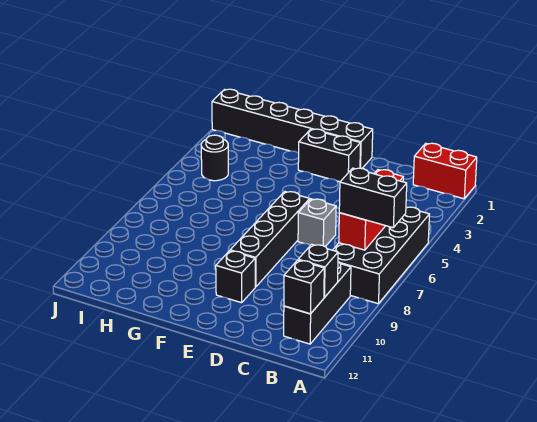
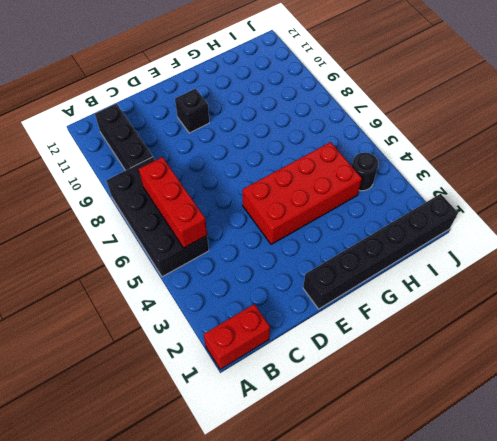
red 2x4 brick [242,142,362,244] -> none
none -> grey 1x1 brick [298,199,336,247]
none -> black 1x2 brick [298,129,361,182]
none -> black 1x4 brick [230,192,310,287]

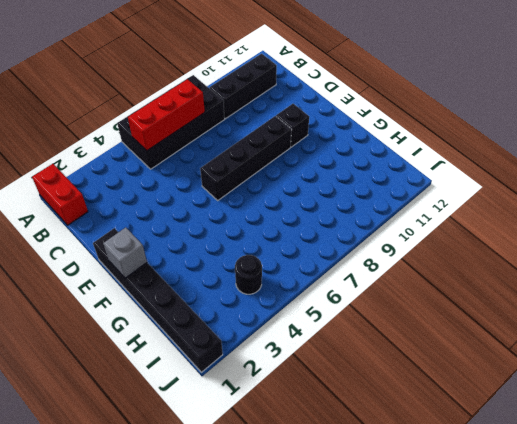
grey 1x1 brick [103,227,147,278] -> grey 1x1 brick moved to [298,199,336,247]
none -> black 1x2 brick [298,129,361,182]
none -> black 1x1 brick [298,244,338,297]
none -> black 1x1 brick [284,260,324,314]

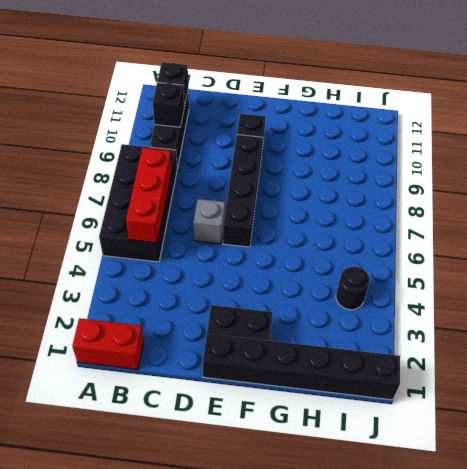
none -> black 1x2 brick [339,168,407,228]

